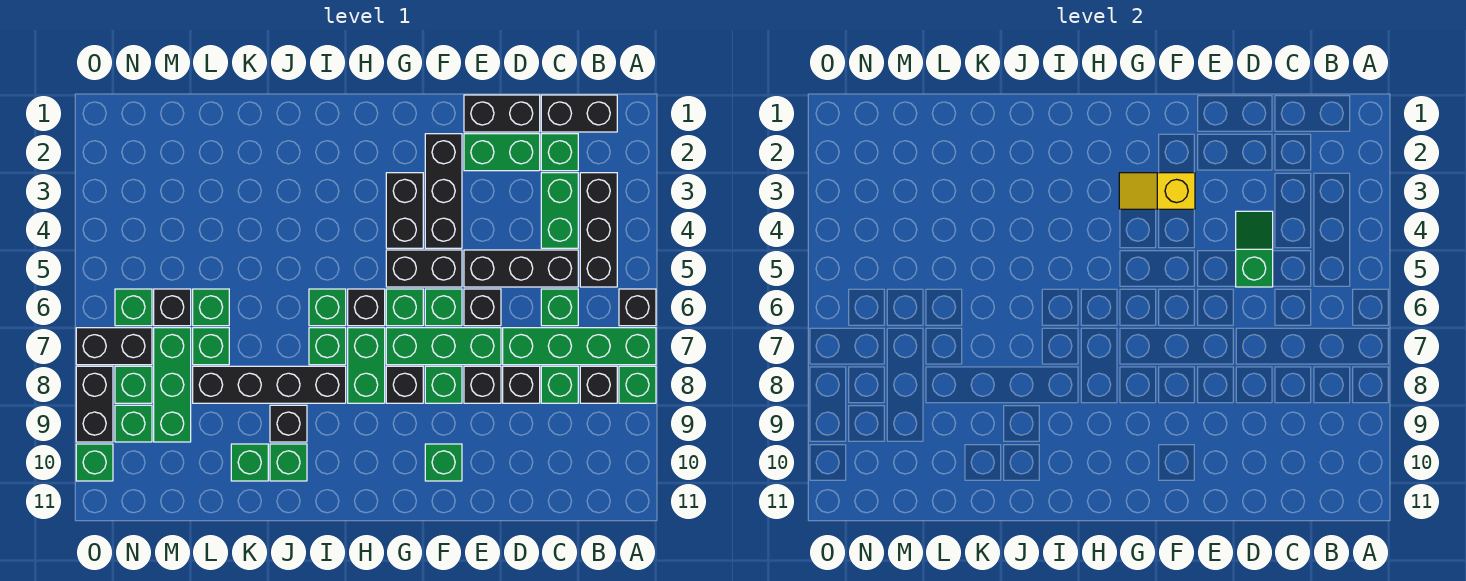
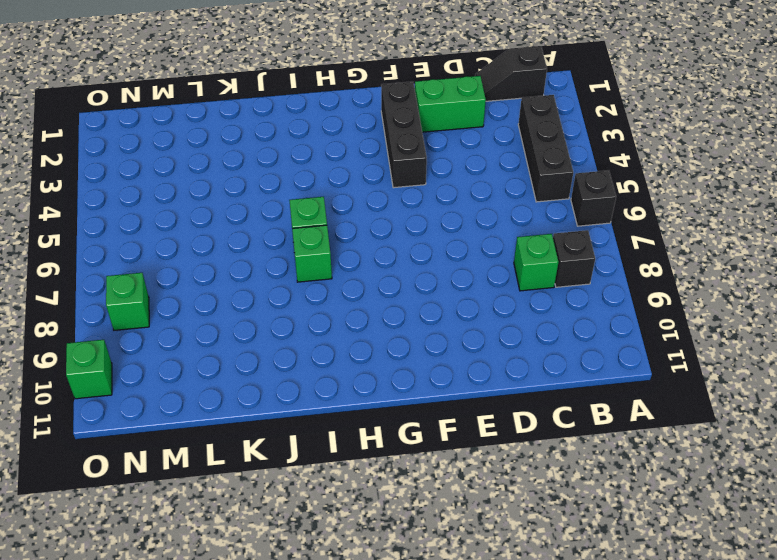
black 1x2 slope [475,46,547,101] -> black 1x2 brick [541,95,617,132]
none -> green 1x4 brick [503,328,656,365]
none -> green 1x1 brick [619,366,656,403]
none -> green 1x1 brick [541,134,578,171]
none -> green 1x2 brick [541,173,578,248]

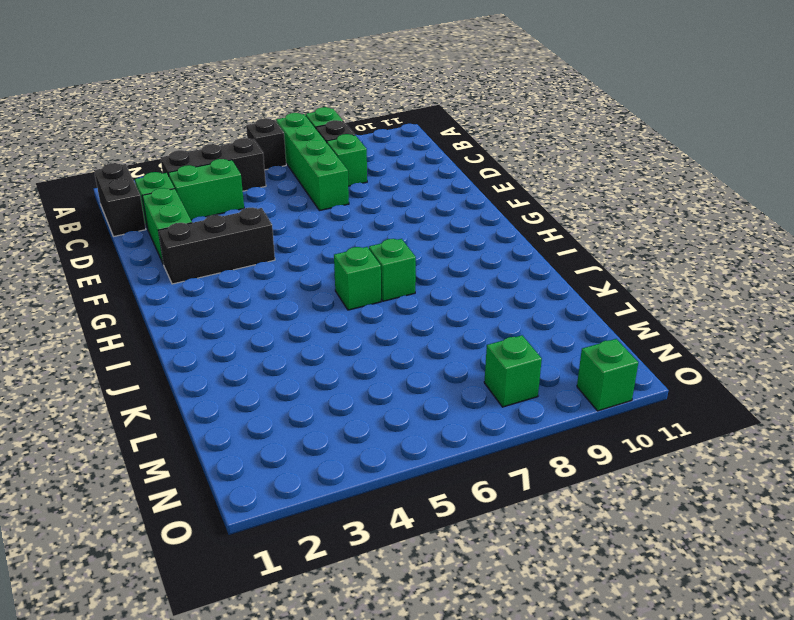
none -> black 1x3 brick [464,250,578,287]
none -> green 1x1 brick [541,289,578,326]
none -> black 1x2 brick [464,95,540,132]
none -> black 1x1 brick [503,366,540,403]

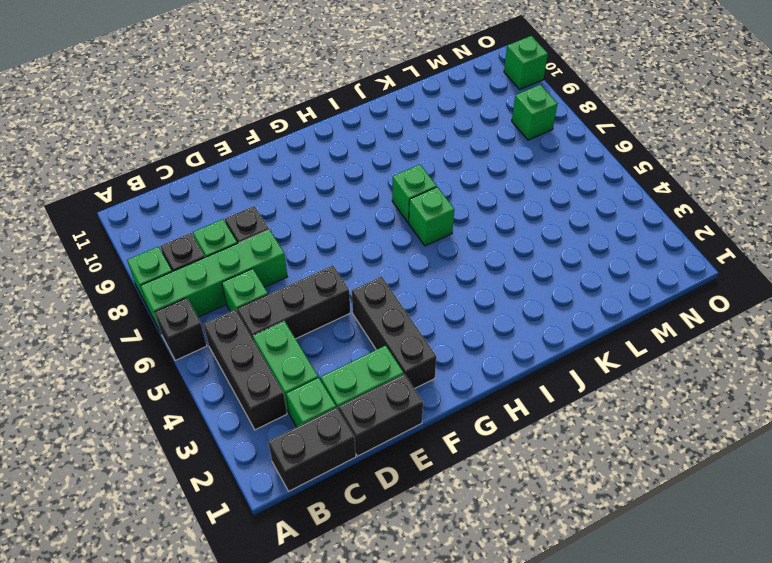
none -> black 1x1 brick [464,289,501,326]
none -> green 1x3 brick [386,328,501,365]
none -> black 1x1 brick [464,366,501,403]
none -> black 1x2 brick [386,250,462,287]

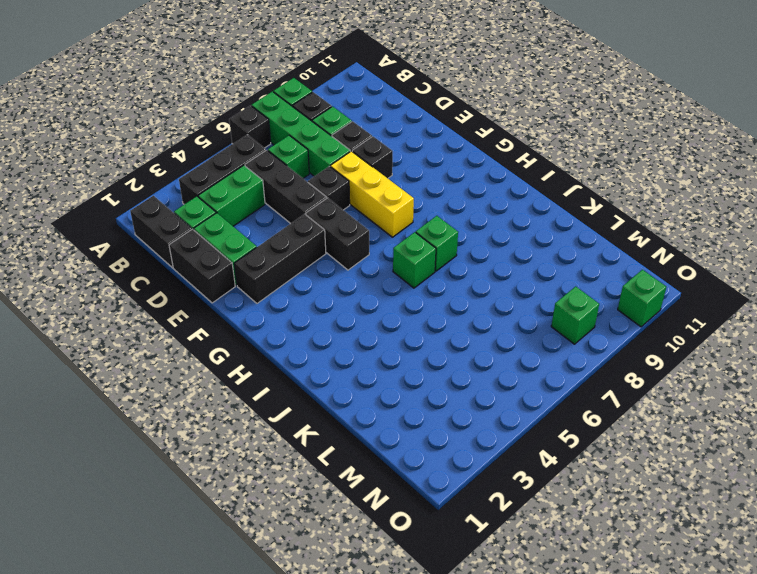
yellow 1x3 brick [330,151,414,237] -> green 1x3 brick [386,328,501,365]
none -> green 1x1 brick [425,289,462,326]
none -> green 1x1 brick [425,366,462,403]
none -> green 1x1 brick [425,444,462,481]
none -> black 1x2 brick [386,173,423,248]

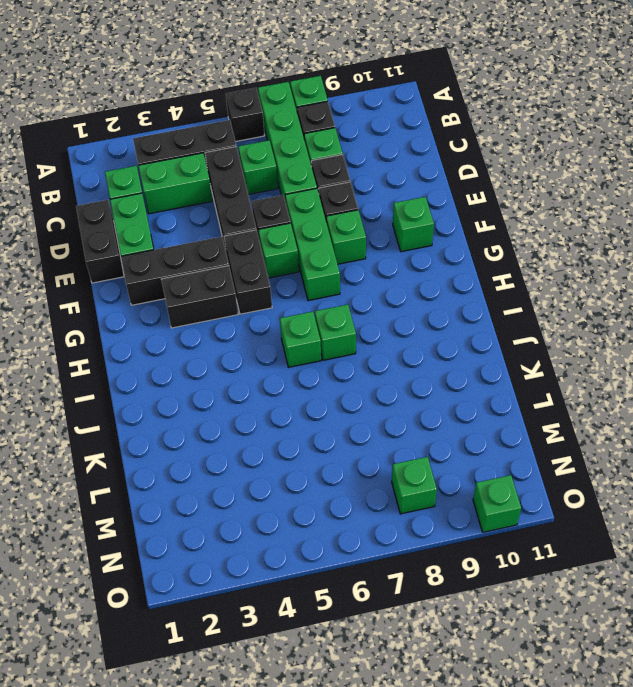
none -> black 1x2 brick [541,95,617,132]
none -> green 1x1 brick [386,289,423,326]
none -> black 1x1 brick [386,366,423,403]
none -> black 1x1 brick [348,289,385,326]

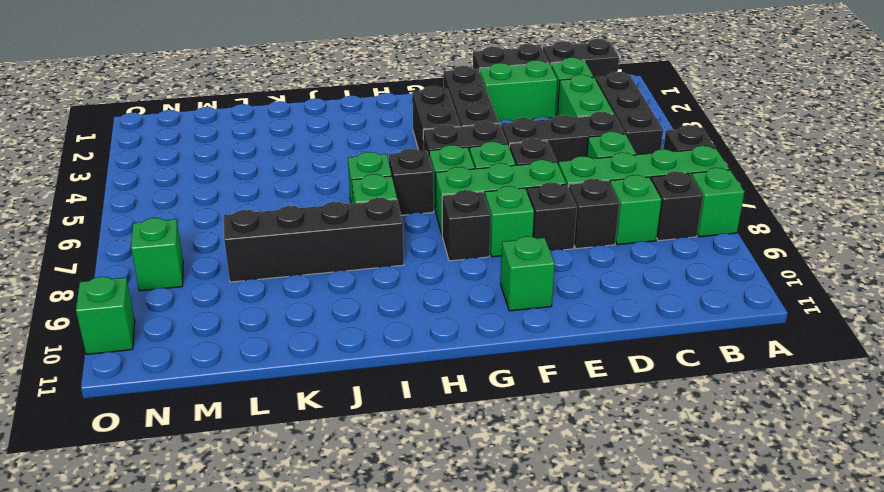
none -> green 1x2 brick [348,328,385,403]
none -> black 1x1 brick [270,405,307,442]
none -> green 1x1 brick [270,444,307,481]
none -> green 1x1 brick [231,444,268,481]

